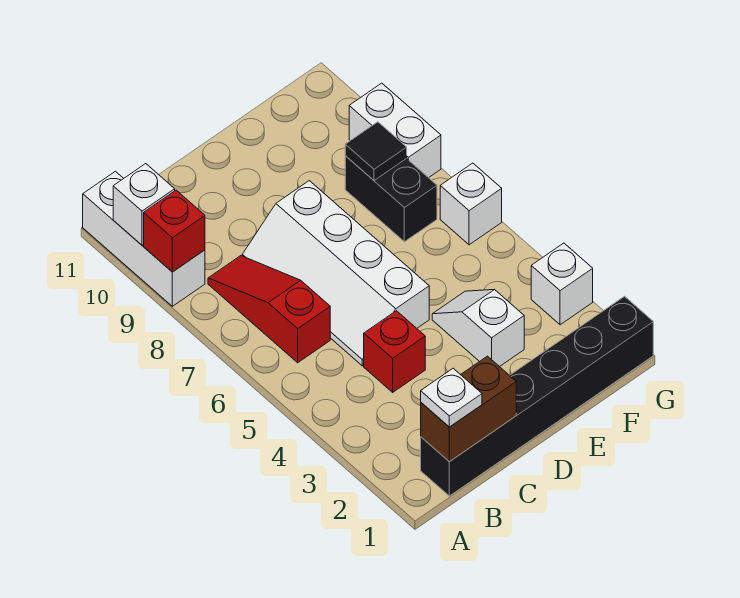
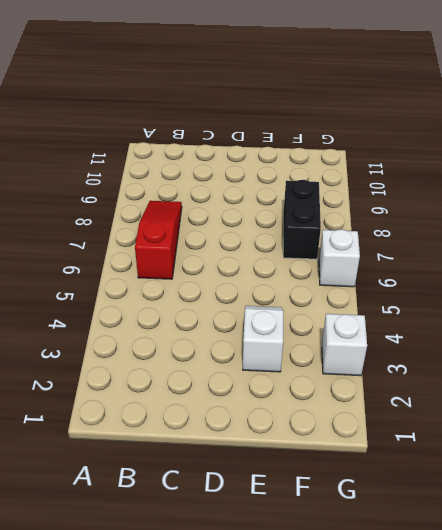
none -> white 1x3 brick [83,171,205,306]
none -> black 1x6 brick [421,296,653,496]
none -> red 1x1 brick [364,311,425,392]

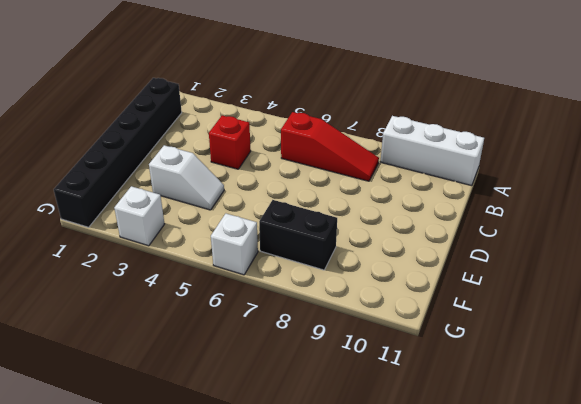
none -> white 2x4 slope [242,181,429,366]
none -> white 1x2 brick [349,83,441,178]
none -> red 1x1 brick [144,190,205,272]

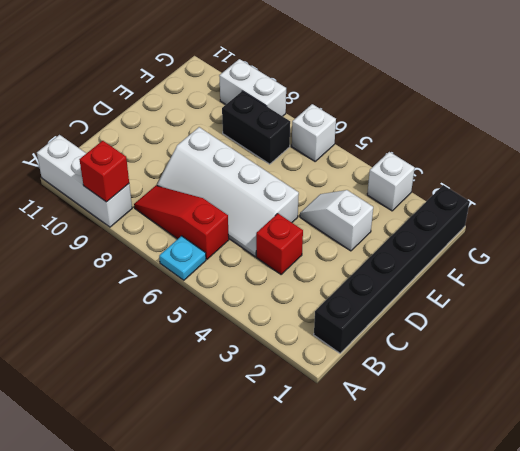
cyan 1x1 plate [159,236,206,280] -> none
none -> white 1x1 brick [113,164,175,245]
none -> brown 1x2 brick [421,356,516,462]
none -> black 1x1 tile [345,122,407,180]

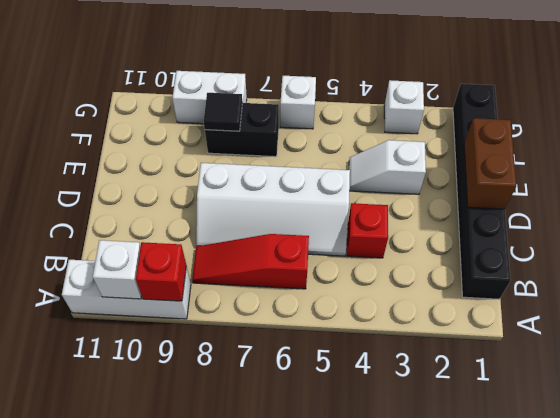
brown 1x2 brick [464,118,516,209] -> brown 1x2 brick moved to [421,356,516,462]
none -> white 1x1 plate [421,368,482,427]

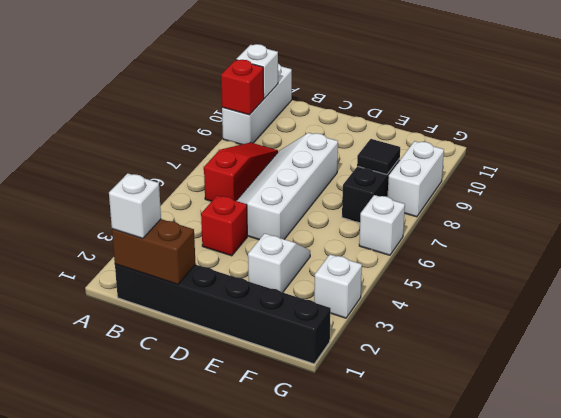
white 1x1 brick [109,173,161,239] -> white 1x1 plate [421,368,482,427]

